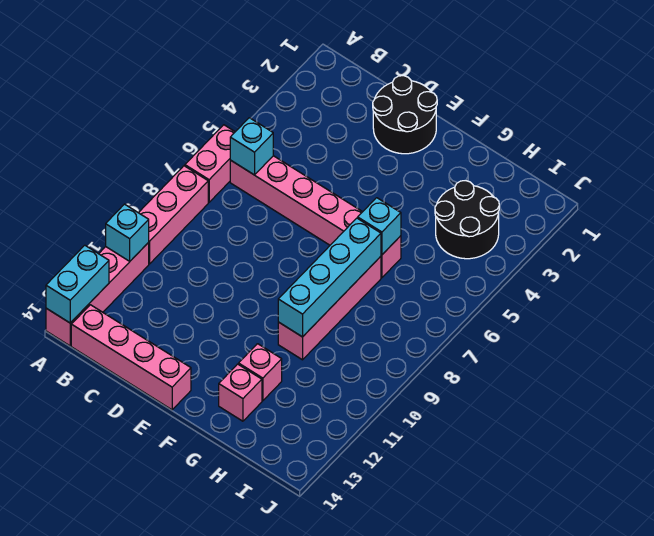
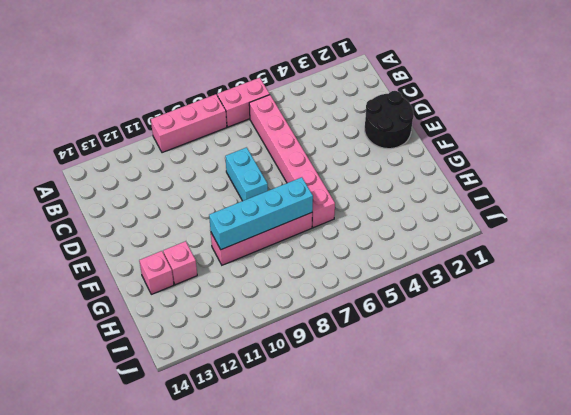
cyan 1x2 brick [225,147,268,201] -> cyan 1x2 brick turned to [46,245,109,323]
none -> pink 1x4 brick [46,243,149,346]
none -> pink 1x4 brick [71,305,191,410]
none -> black 2x2 round brick [435,181,499,259]

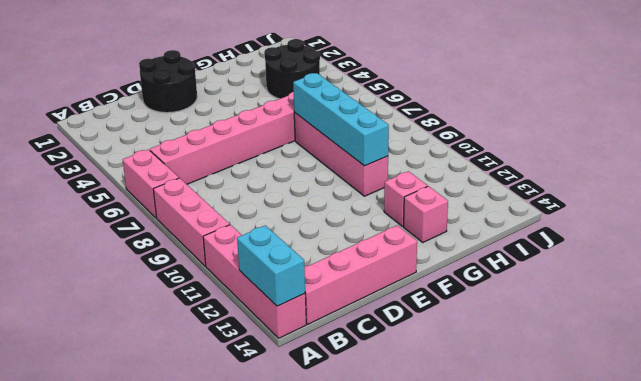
none -> cyan 1x1 brick [106,204,149,261]
none -> cyan 1x1 brick [230,118,273,175]
none -> cyan 1x1 brick [358,198,401,255]

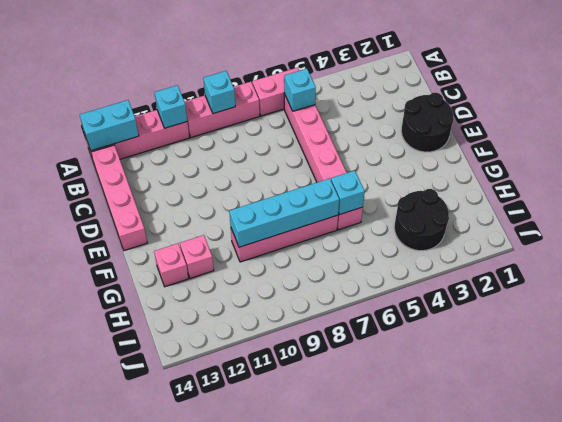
cyan 1x1 brick [203,71,235,114] -> none

